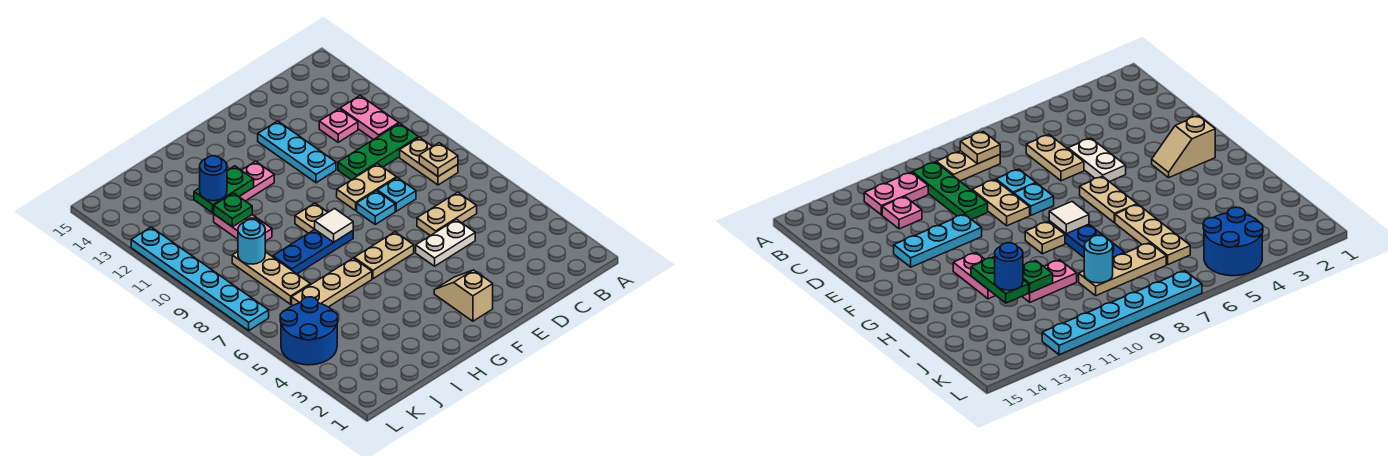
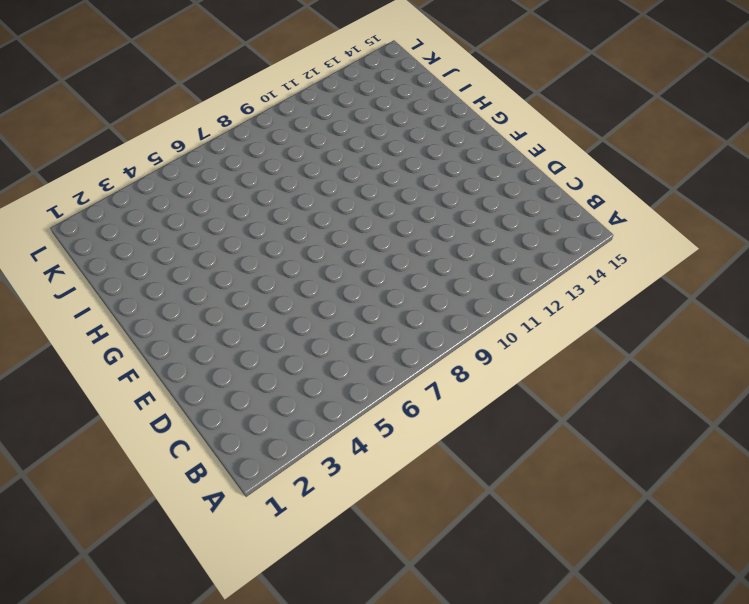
none -> tan 1x2 plate [400,137,458,185]
none -> green 1x3 plate [338,123,418,180]
none -> pink 1x2 plate [340,96,399,140]

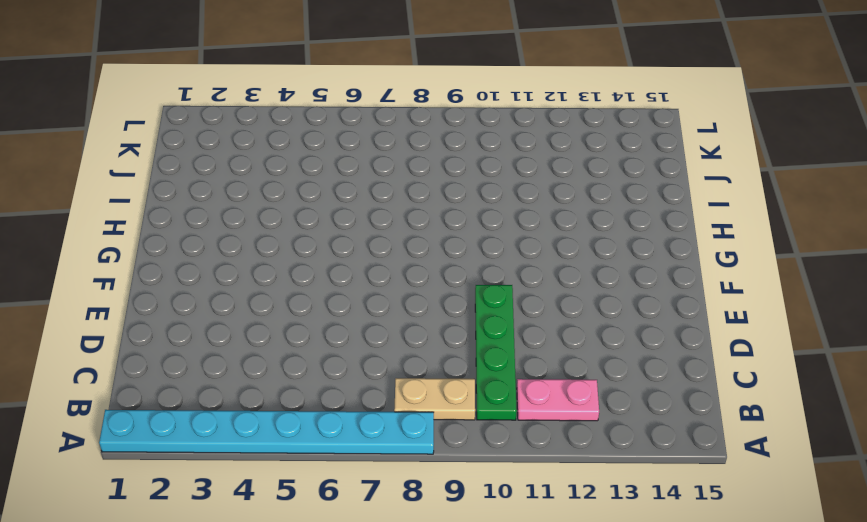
cyan 1x8 plate [99,410,434,454] -> none
green 1x4 plate [475,285,517,420] -> green 1x3 plate [338,123,418,180]
none -> tan 1x2 plate [417,192,477,236]
none -> pink 1x1 plate [319,109,358,142]
none -> white 1x2 plate [416,219,475,266]

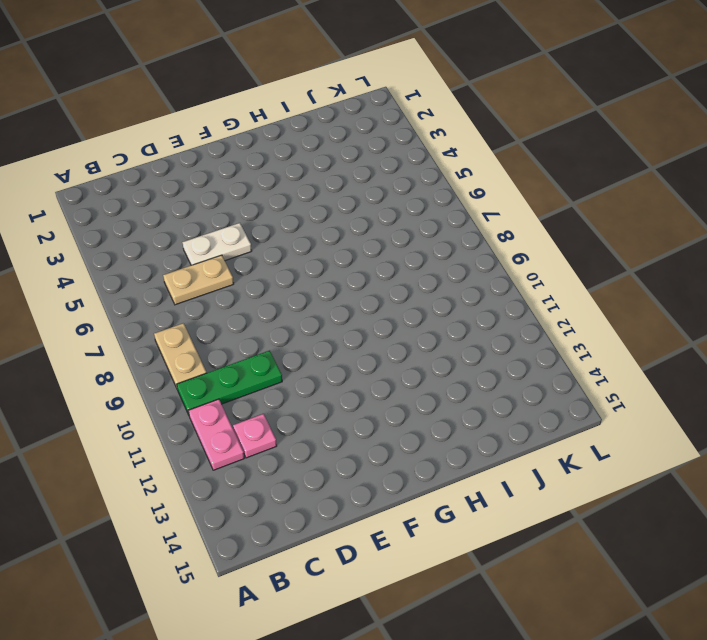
none -> cyan 1x1 plate [377,178,416,211]
none -> tan 1x2 plate [337,164,396,210]
none -> cyan 1x1 plate [357,191,395,224]

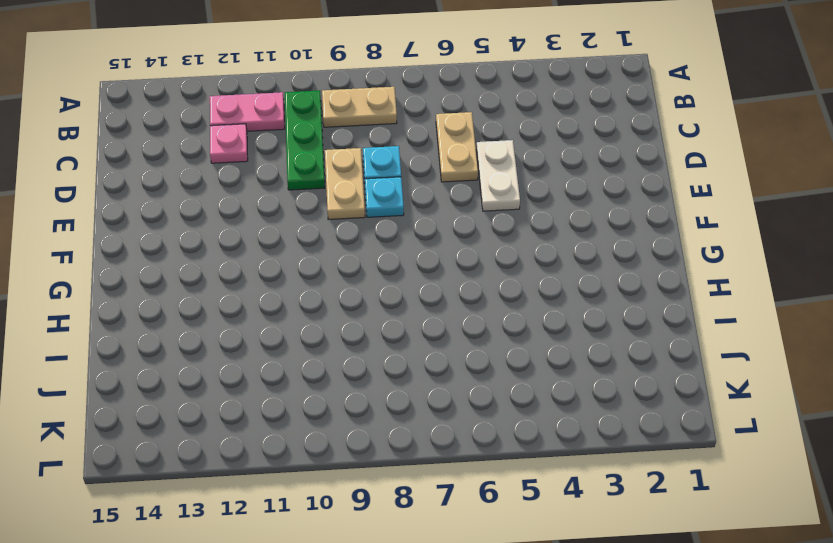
none -> cyan 1x3 plate [258,121,336,183]
none -> tan 1x2 slope [434,270,493,321]
none -> tan 1x2 plate [354,232,414,279]

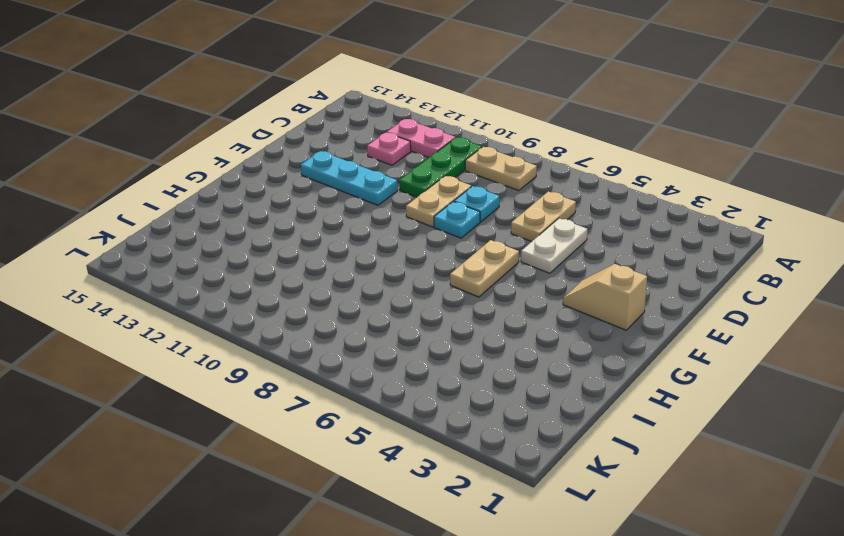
none -> blue 1x3 plate [273,230,353,274]
none -> tan 1x1 plate [295,203,328,233]
none -> pink 1x2 plate [239,161,274,201]

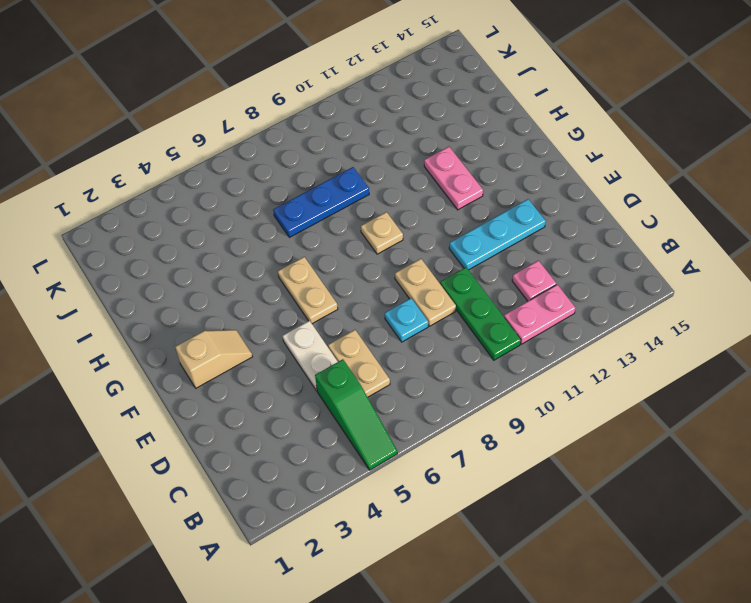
green 1x3 slope [315,359,397,470] -> none
blue 1x3 plate [273,167,369,237] -> blue 1x3 plate turned to [273,230,353,274]
none -> tan 1x2 plate [400,137,458,185]
none -> cyan 1x1 plate [357,191,395,224]
none -> tan 1x3 plate [292,258,372,307]

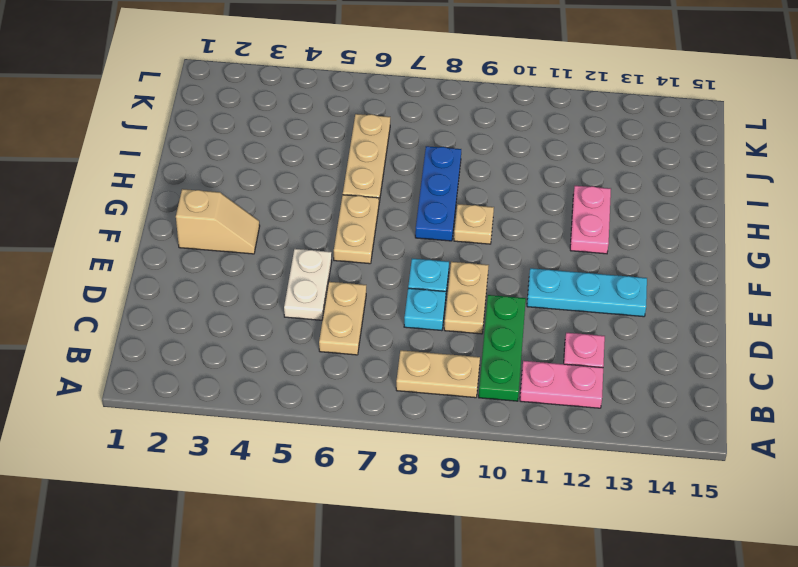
none -> pink 1x2 plate [214,214,272,241]
none -> tan 1x3 plate [232,252,310,304]
none -> blue 2x2 round brick [280,297,338,365]

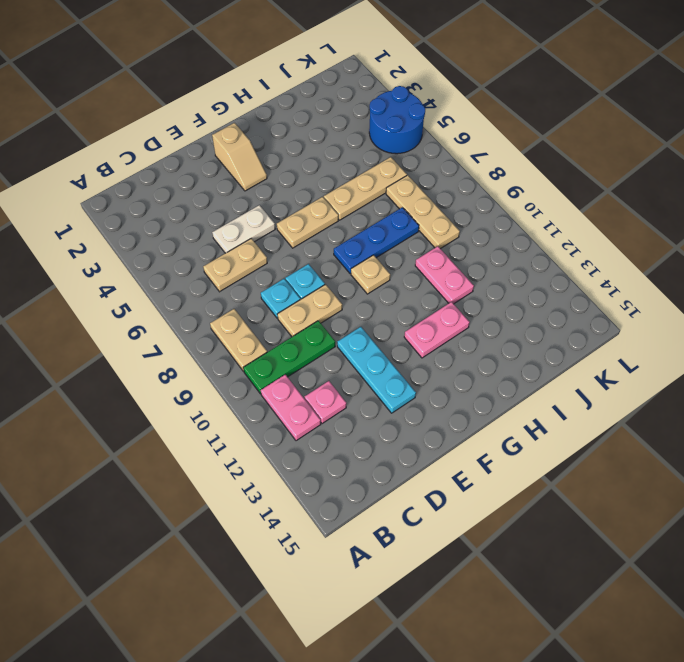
none -> cyan 1x6 plate [131,227,269,330]
none -> tan 1x1 plate [419,143,458,176]
none -> white 1x1 tile [315,209,353,242]

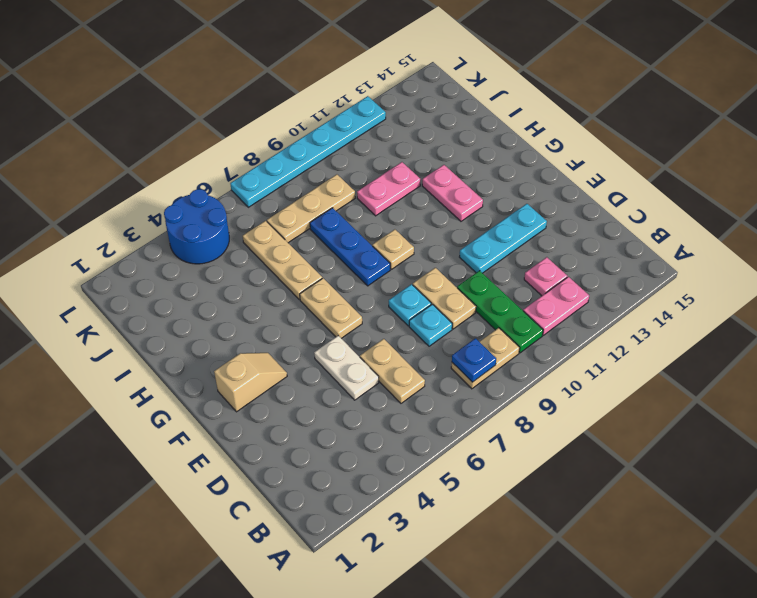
blue 1x1 plate [452,338,496,382] -> tan 1x1 plate [419,143,458,176]
none -> white 1x1 tile [315,209,353,242]
none -> green 1x2 plate [194,166,254,213]
none -> green 1x1 plate [214,193,252,227]

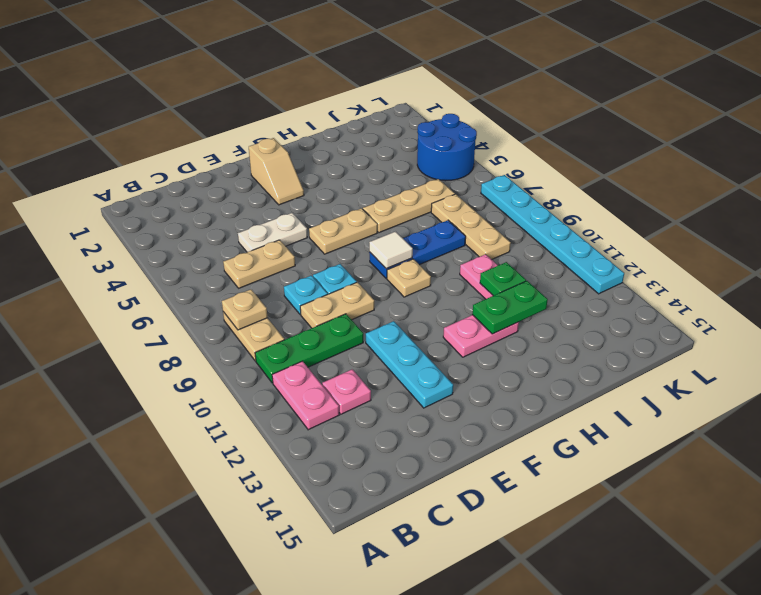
none -> cyan 1x1 round brick [238,220,265,264]
none -> blue 1x1 round brick [200,156,227,201]

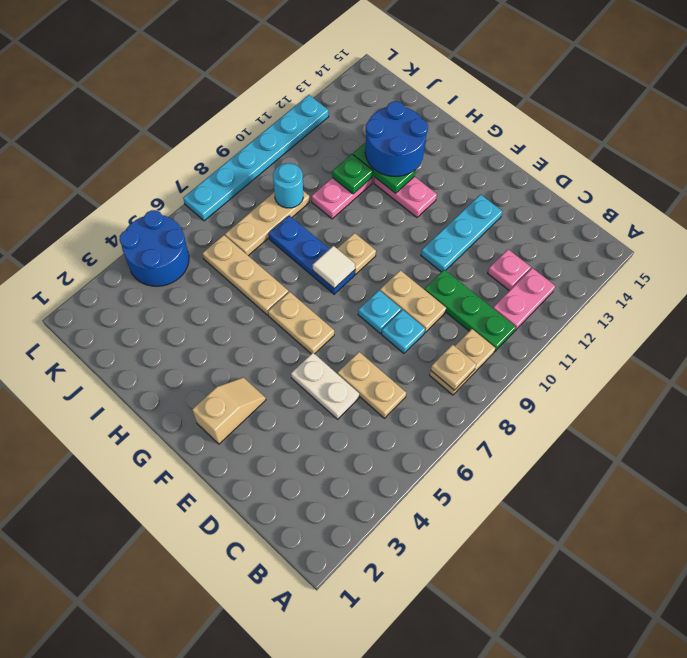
blue 2x2 round brick [365,101,428,176] -> blue 1x1 round brick [200,156,227,201]

